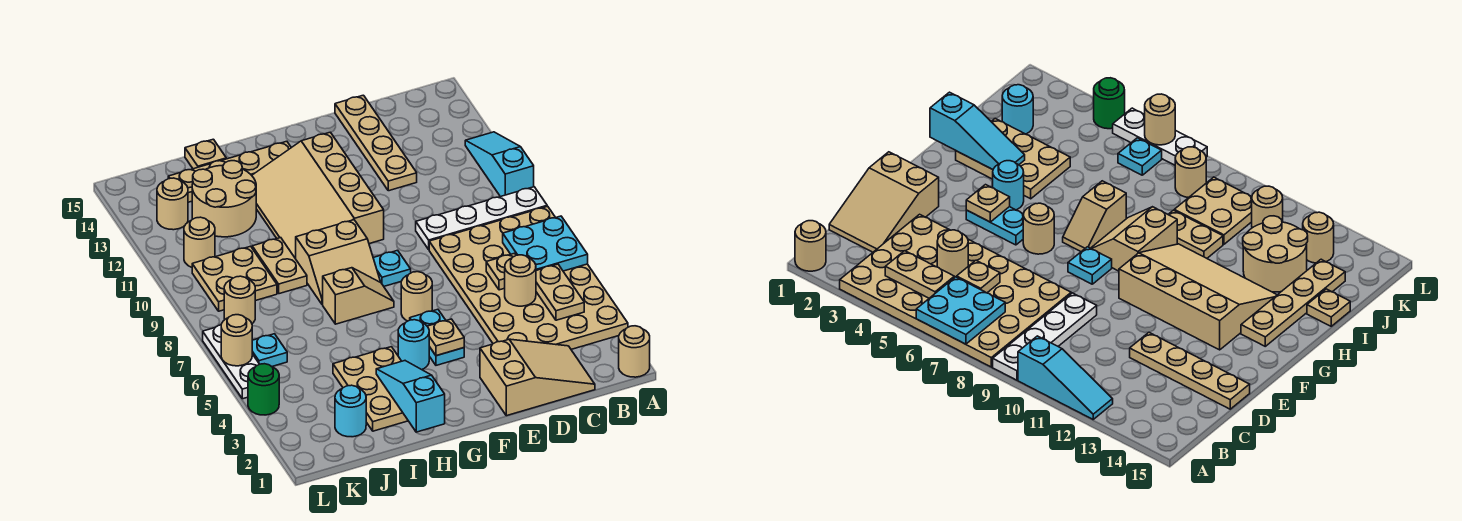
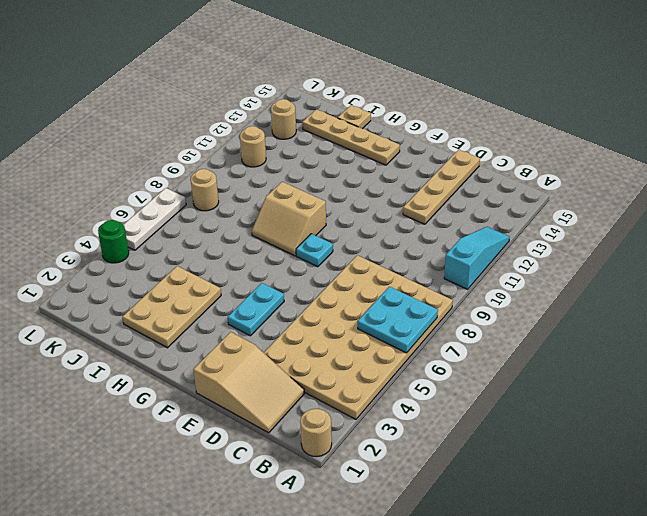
none -> white 1x4 plate [416,187,547,249]
none -> tan 1x1 round brick [401,272,432,321]
none -> tan 3x4 slope [252,132,384,259]
none -> cyan 1x1 round brick [398,320,429,370]

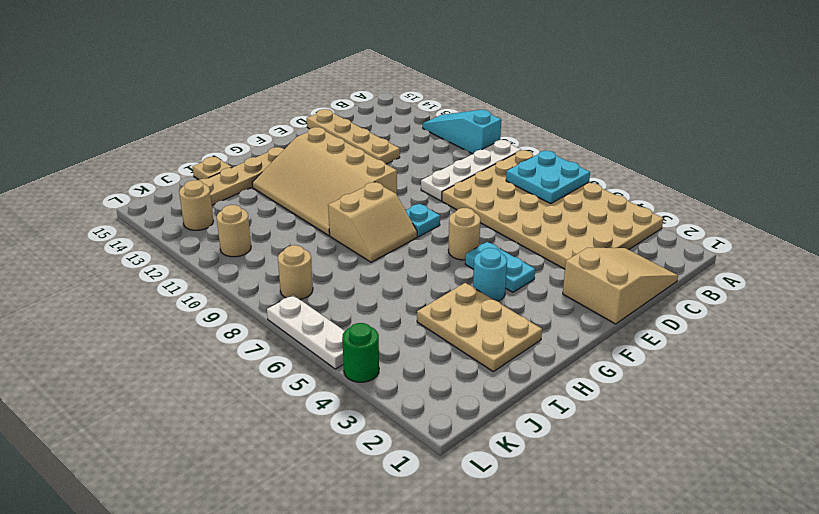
none -> tan 1x1 round brick [619,326,650,377]
none -> tan 1x2 slope [323,268,394,324]
none -> tan 1x2 plate [252,238,307,294]
none -> tan 2x2 round brick [192,161,256,237]

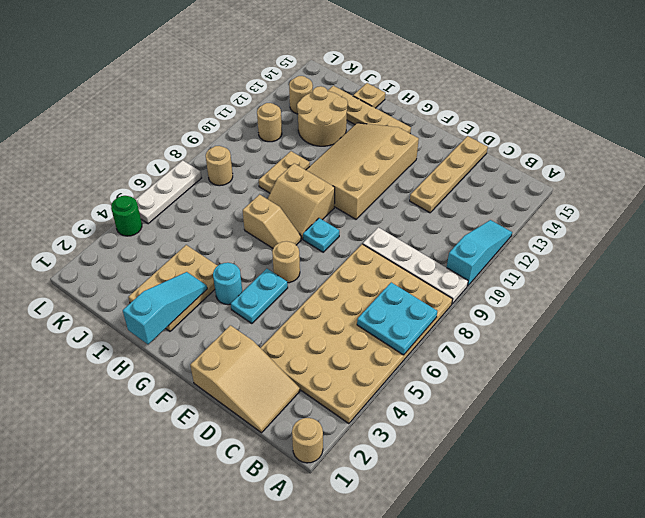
none -> cyan 1x1 round brick [335,385,366,437]
none -> tan 2x2 plate [192,246,277,311]
none -> cyan 1x1 plate [252,334,287,367]
none -> tan 1x2 plate [536,264,584,320]

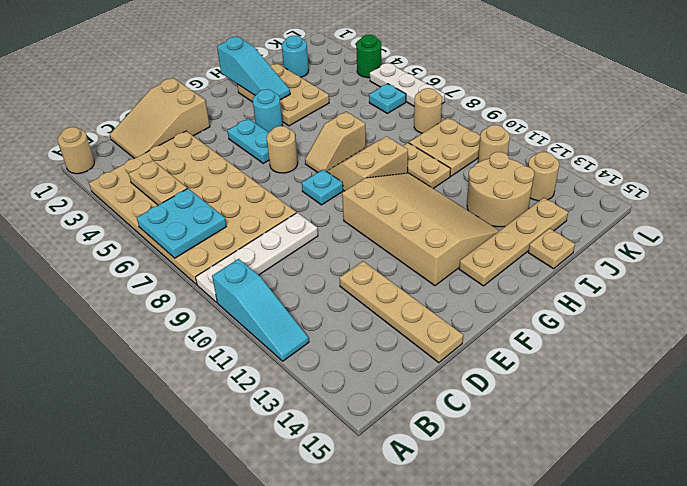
none -> tan 1x1 round brick [505,255,536,306]
none -> tan 1x1 plate [486,253,516,290]
none -> tan 1x1 plate [427,319,464,356]
none -> tan 1x1 round brick [221,315,252,366]

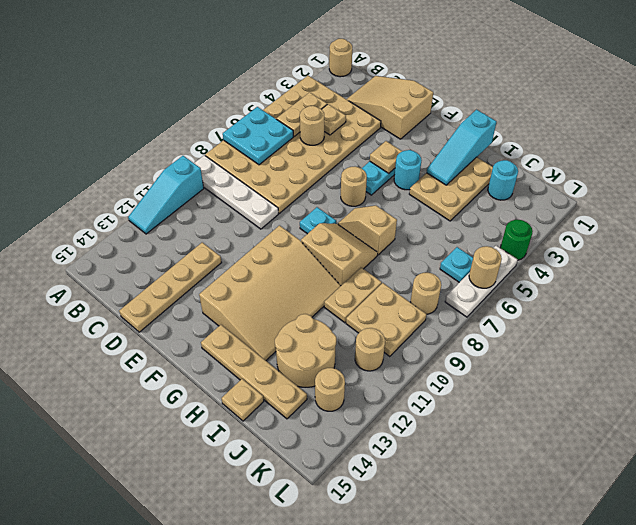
tan 1x1 plate [321,104,346,135] -> tan 1x1 plate moved to [486,253,516,290]

